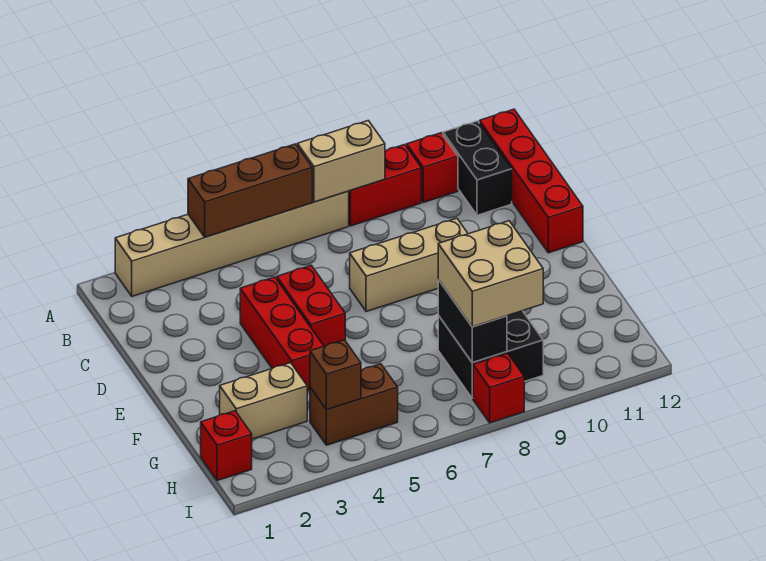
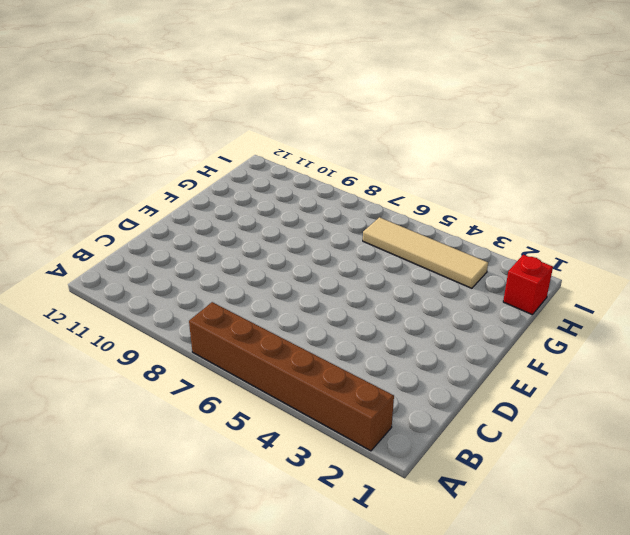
brown 1x6 brick [189,302,394,451] -> tan 1x6 brick [115,191,349,296]
tan 1x4 tile [363,217,488,288] -> brown 1x2 brick [310,364,398,445]
none -> red 1x2 brick [349,145,421,226]
none -> red 1x1 brick [407,133,458,202]
none -> black 1x2 brick [443,121,512,215]

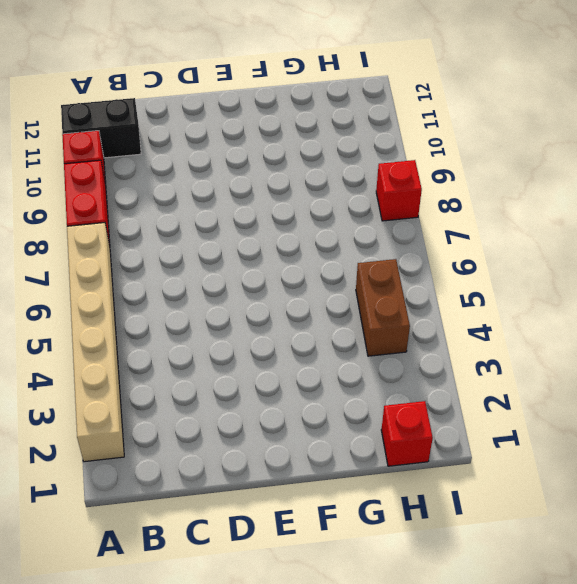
none -> red 1x4 brick [480,109,583,253]
none -> red 1x3 brick [240,277,323,391]
none -> red 1x2 brick [277,266,345,346]

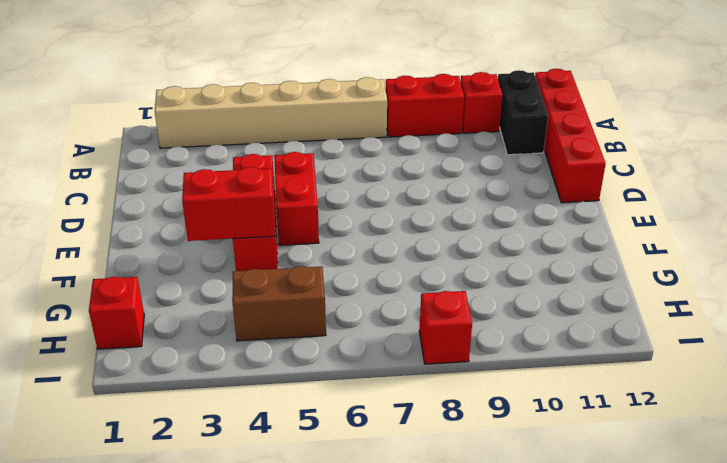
red 1x2 brick [182,167,275,241] -> none
none -> tan 1x3 brick [350,218,468,312]
none -> tan 1x2 brick [220,363,307,439]
none -> black 2x2 brick [438,311,543,398]

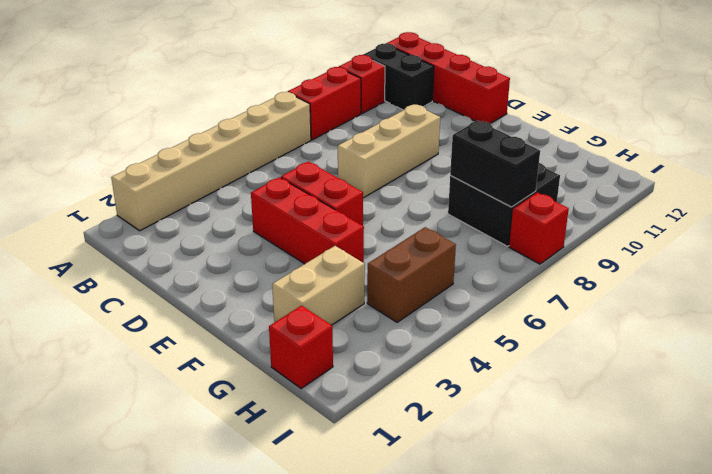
none -> brown 1x3 brick [188,144,312,237]
none -> tan 1x2 brick [297,121,385,202]
none -> brown 1x1 brick [310,340,361,410]

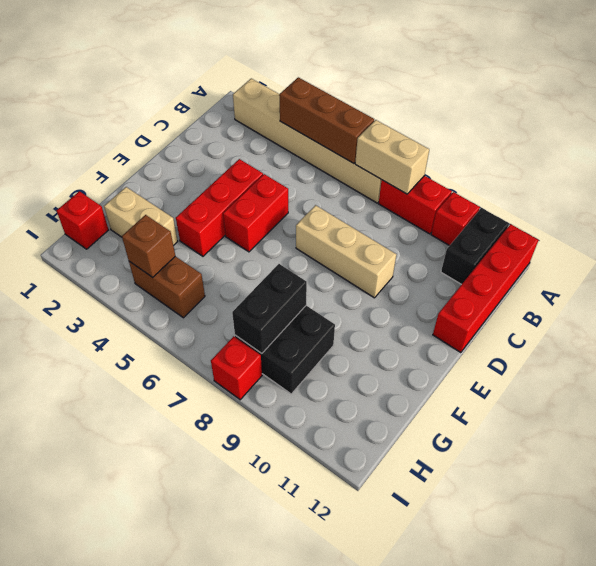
none -> tan 2x2 brick [438,221,543,327]

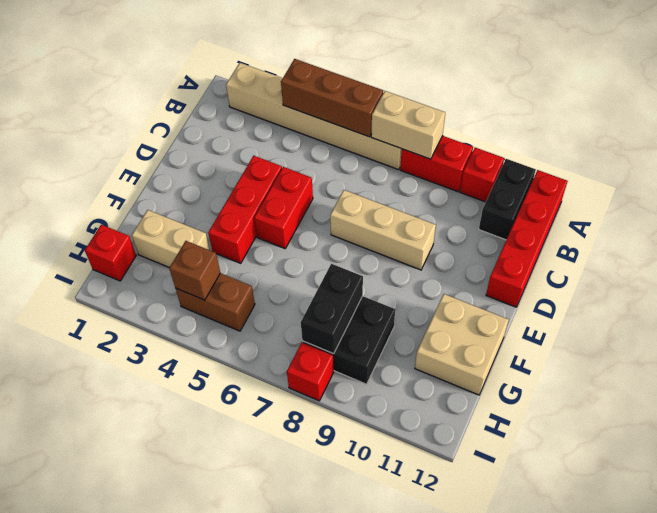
tan 2x2 brick [415,294,509,395] -> tan 2x2 brick moved to [438,221,543,327]

